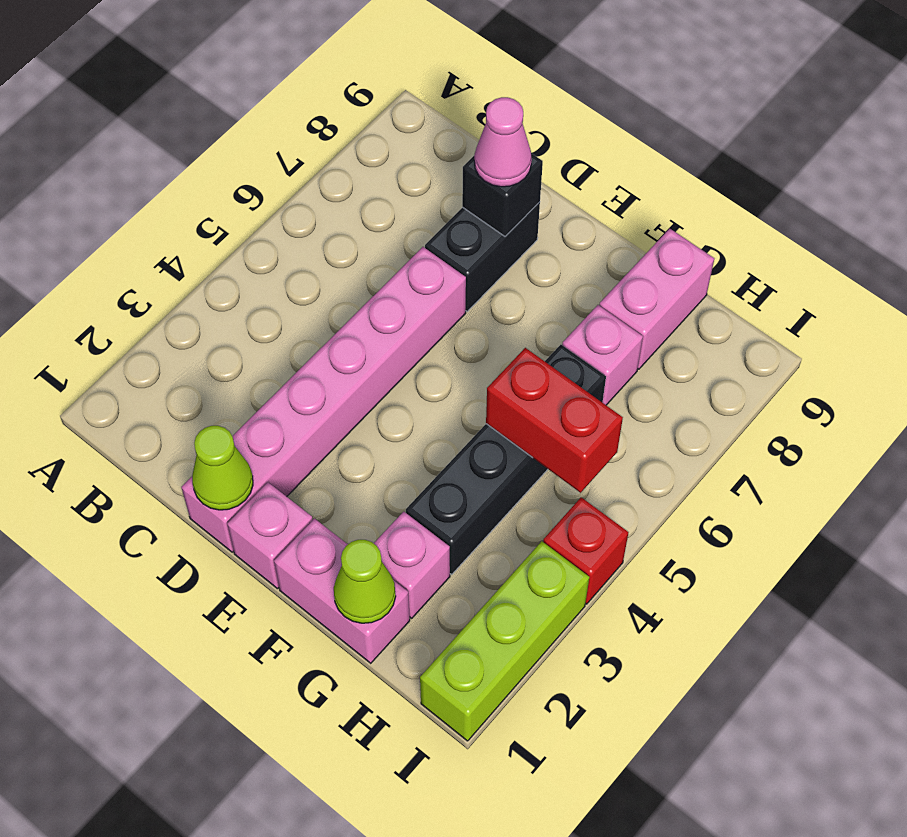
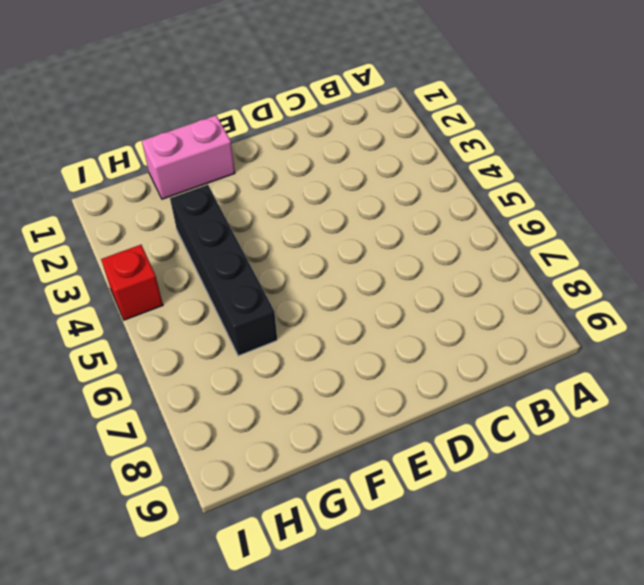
none -> pink 1x6 brick [181,247,466,552]
none -> black 1x2 brick [425,202,540,311]
none -> pink 1x1 brick [227,482,313,589]

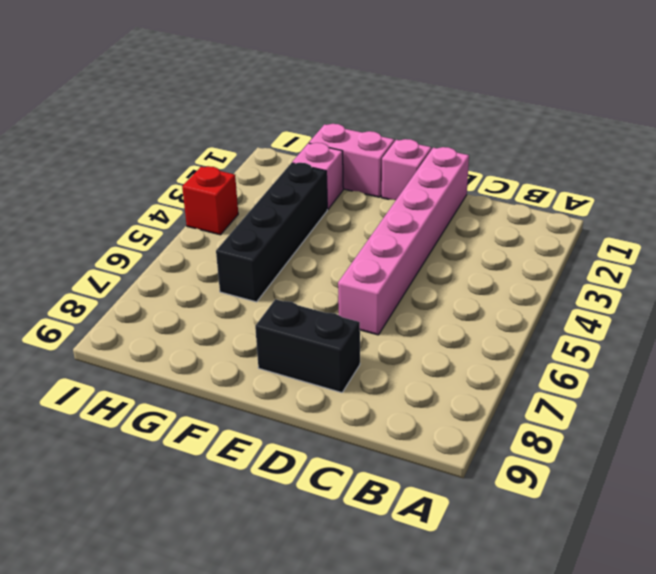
black 1x2 brick [255,299,360,393] -> black 1x2 brick turned to [425,202,540,311]
none -> pink 1x1 brick [562,305,643,405]
none -> pink 1x2 brick [599,229,714,369]
none -> lime 1x3 brick [420,541,589,741]

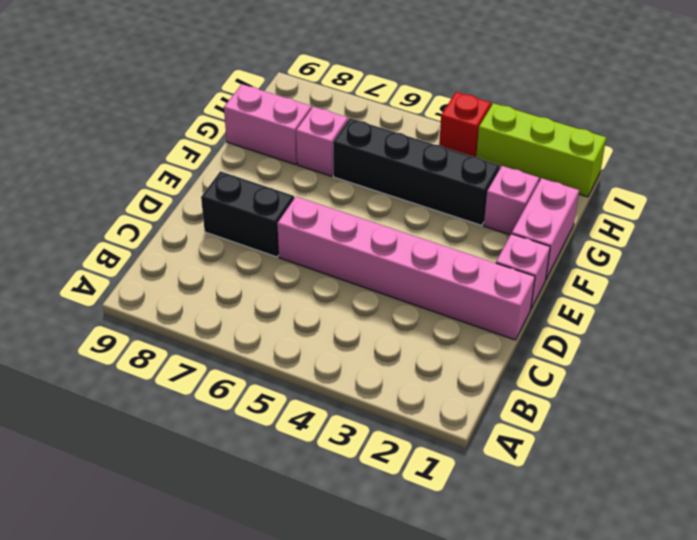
none -> lime 1x1 cone [192,426,253,510]
none -> black 1x1 brick [462,153,543,236]
none -> lime 1x1 cone [334,540,396,623]

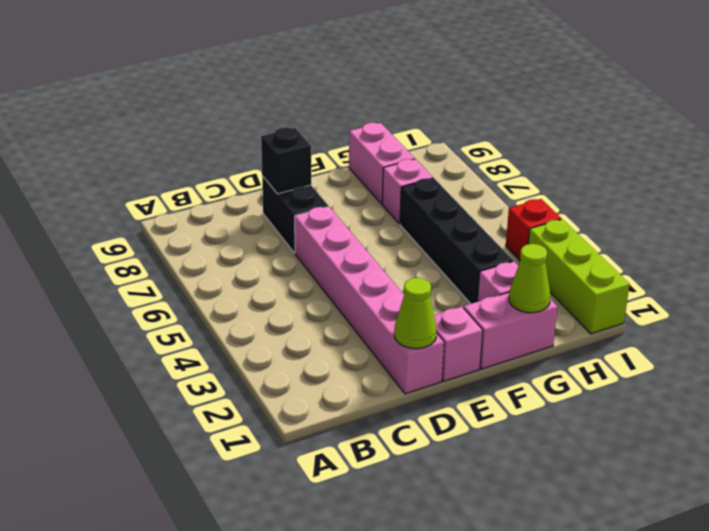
none -> red 1x2 brick [486,348,623,493]
none -> pink 1x1 cone [474,97,532,187]

